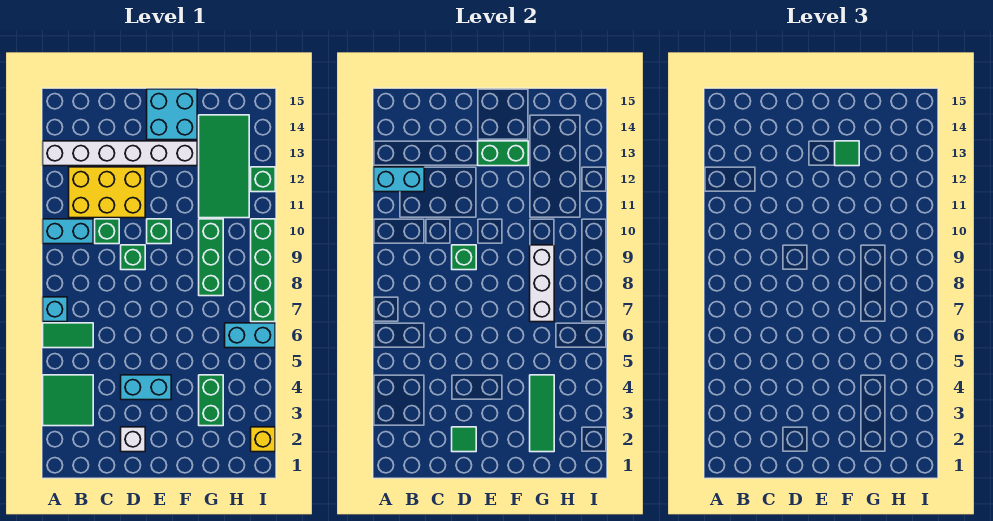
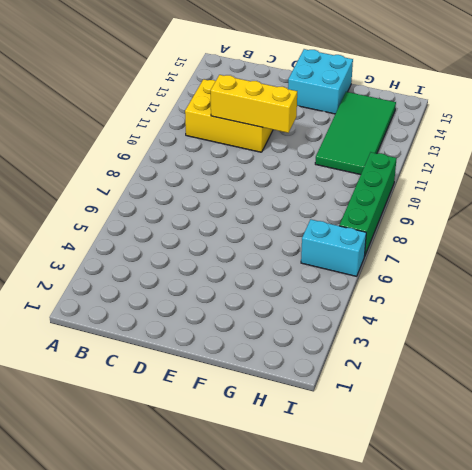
yellow 1x3 brick [211,75,297,133] -> none
none -> green 2x2 tile [43,375,93,426]
none -> green 1x2 tile [43,323,93,348]
none -> cyan 1x1 brick [43,297,67,322]

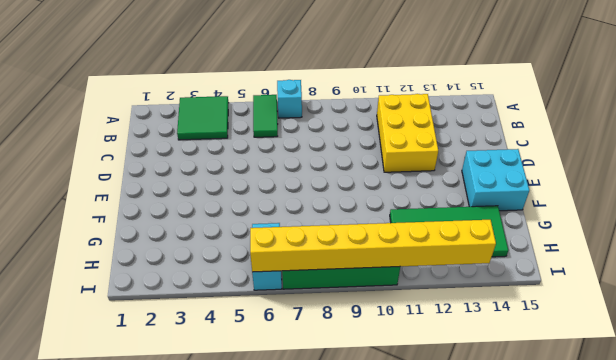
yellow 1x8 brick [250,220,496,272] -> none
none -> cyan 1x2 brick [43,219,93,244]
none -> white 1x6 brick [43,141,197,166]
none -> green 1x1 brick [95,219,119,244]

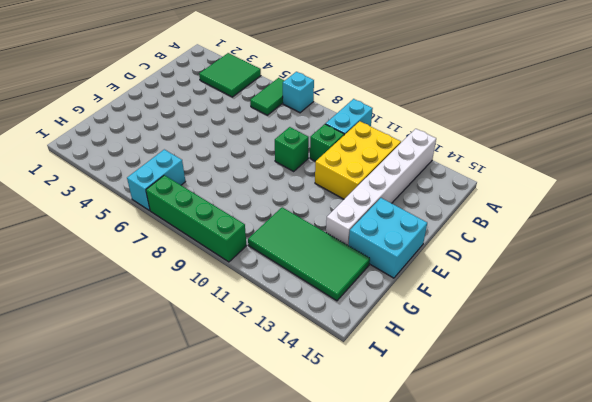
none -> white 1x1 brick [121,427,145,452]
none -> cyan 1x2 brick [121,375,171,400]
none -> green 1x1 brick [147,219,171,244]

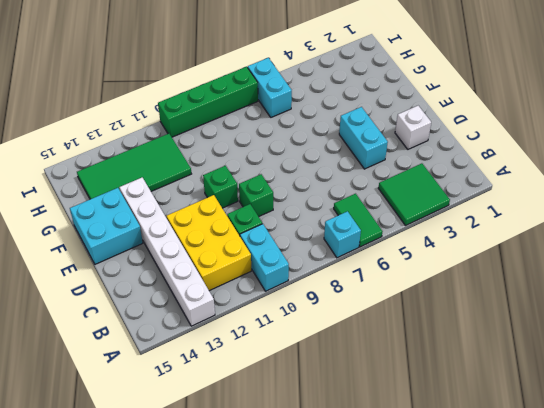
none -> green 1x2 brick [199,375,223,426]
none -> green 1x3 brick [199,219,223,296]
none -> yellow 1x1 brick [251,427,275,452]

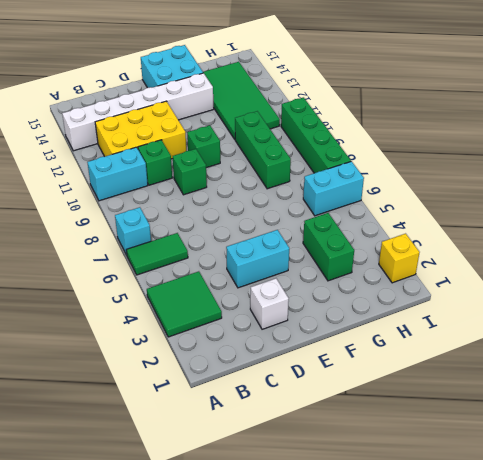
none -> green 1x1 brick [251,167,275,192]
none -> cyan 1x2 brick [374,167,424,192]
none -> green 1x1 tile [452,427,476,452]

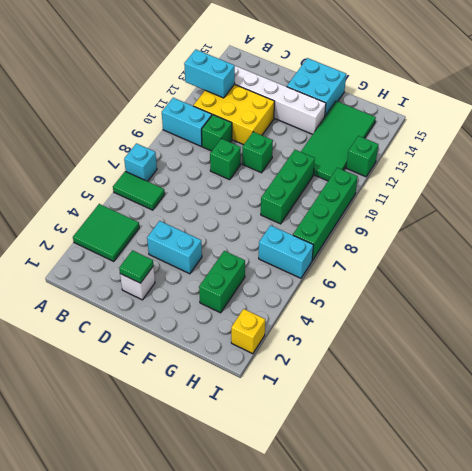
none -> green 1x1 brick [452,245,476,270]
none -> green 1x2 brick [478,141,528,166]
none -> green 1x3 tile [530,375,554,452]

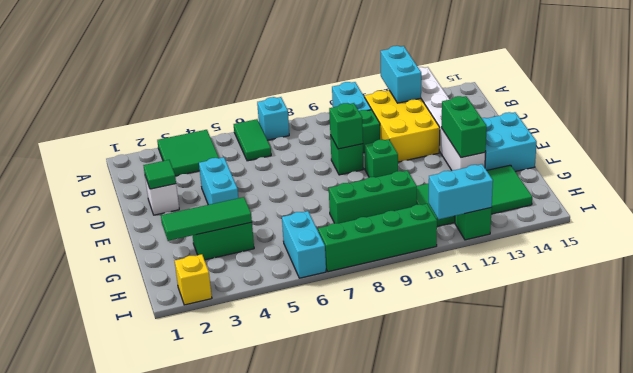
cyan 1x2 brick [429,164,493,219] -> none
none -> white 1x3 brick [530,245,554,322]
none -> green 1x1 tile [835,141,859,166]

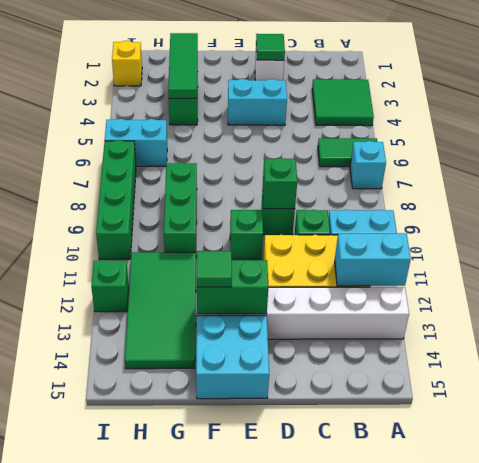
none -> white 1x3 brick [530,245,554,322]

